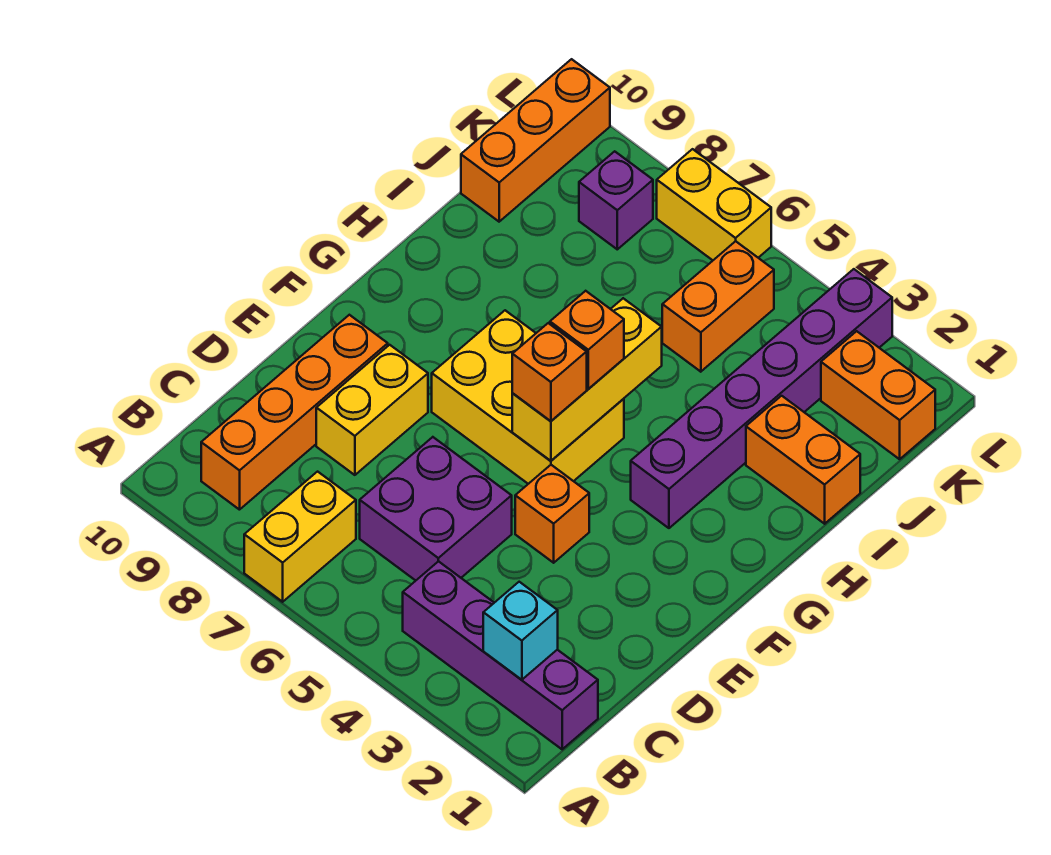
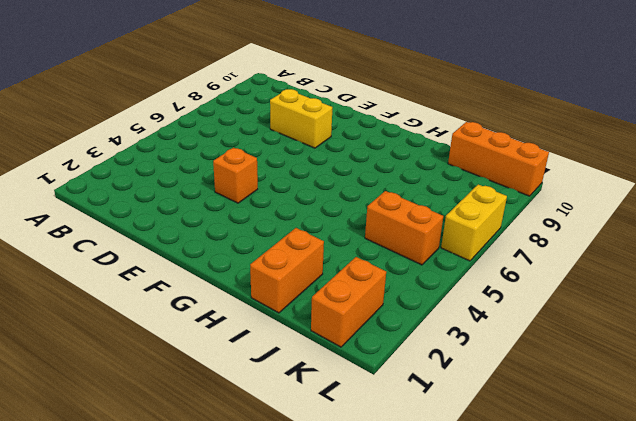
none -> yellow 1x2 brick [244,472,356,602]
none -> purple 1x4 brick [403,561,598,749]
none -> orange 1x4 brick [201,315,388,510]

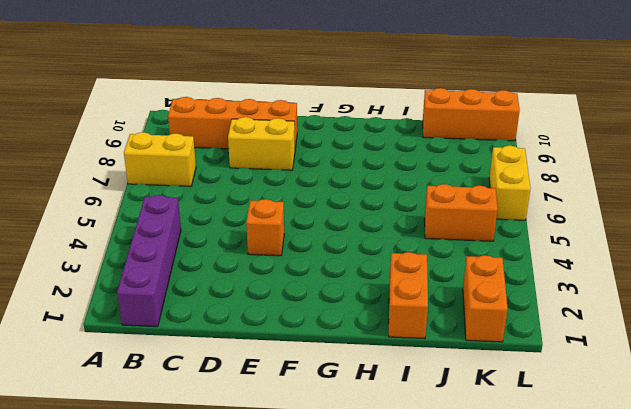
none -> purple 2x2 brick [360,437,512,581]
none -> yellow 2x3 brick [432,310,624,484]
none -> purple 1x6 brick [631,269,892,528]

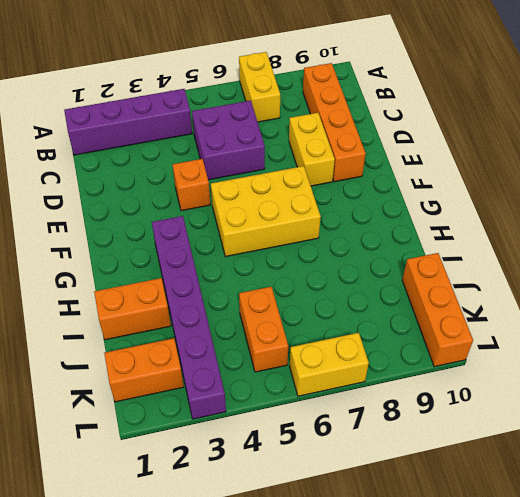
none -> purple 1x1 brick [579,151,653,249]
none -> cyan 1x1 brick [483,582,558,680]
none -> yellow 1x3 brick [512,298,662,461]

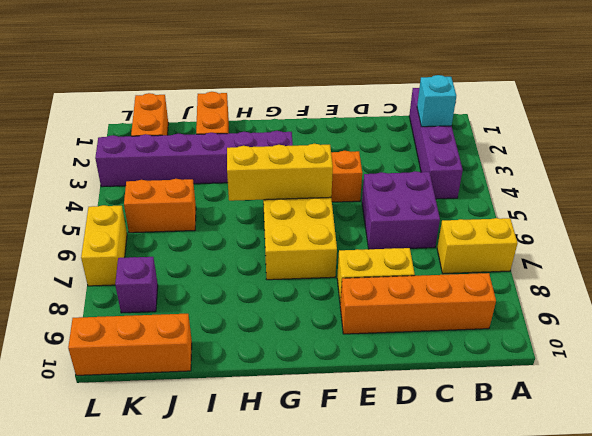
none -> orange 1x1 brick [512,323,587,421]
none -> orange 1x1 brick [550,291,624,389]

